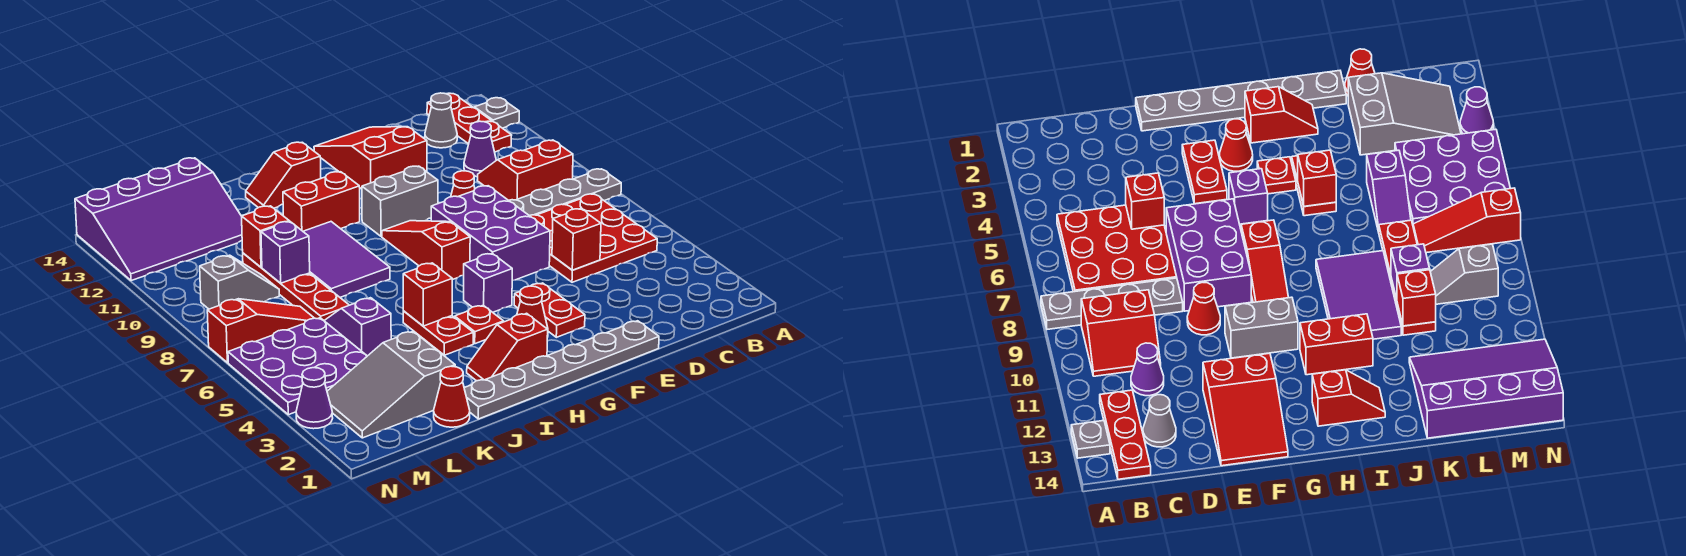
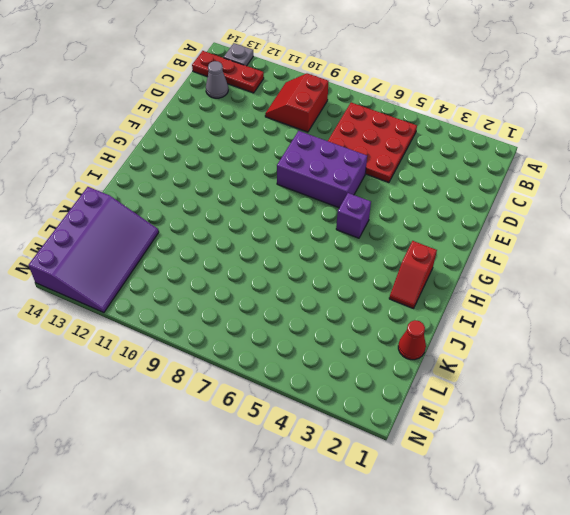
none -> grey 1x4 plate [509,169,621,216]
none -> purple 1x1 cone [464,121,496,177]
none -> grey 1x6 plate [464,321,659,419]
none -> red 1x1 cone [451,171,475,197]

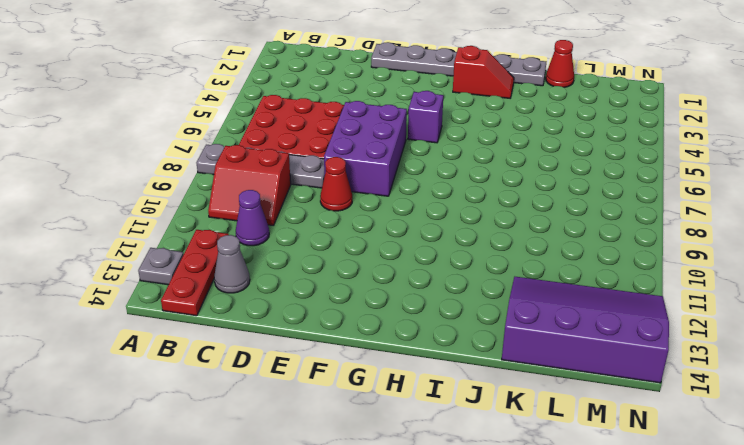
none -> red 2x3 slope [314,127,427,189]
none -> red 1x2 plate [514,283,585,337]
none -> grey 1x2 brick [362,166,438,236]
none -> red 1x1 cone [517,286,548,337]

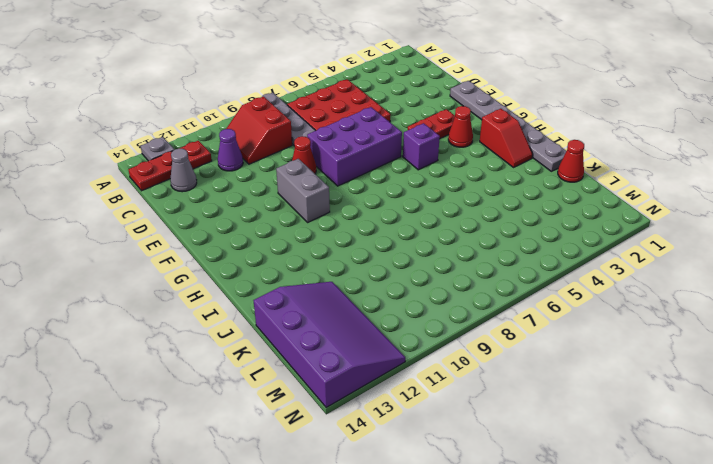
none -> red 2x3 slope [314,127,427,189]
none -> red 1x3 slope [382,221,470,280]
none -> red 1x1 plate [455,305,504,344]
none -> red 1x2 brick [283,172,360,231]

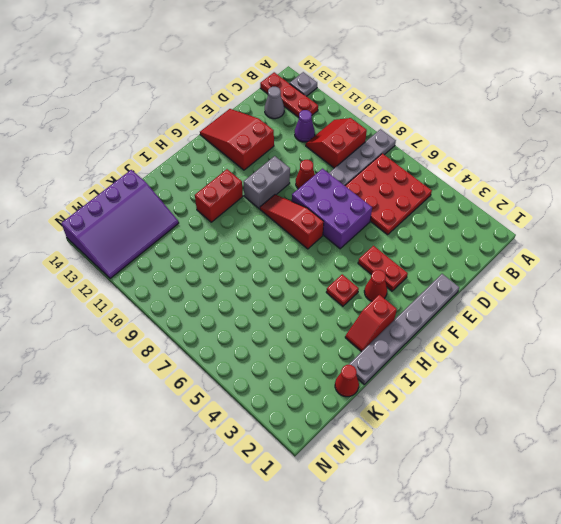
none -> purple 1x1 brick [464,253,512,312]
none -> red 1x2 slope [246,142,321,208]
none -> red 1x2 plate [403,311,473,355]
none -> purple 2x3 tile [303,222,390,297]

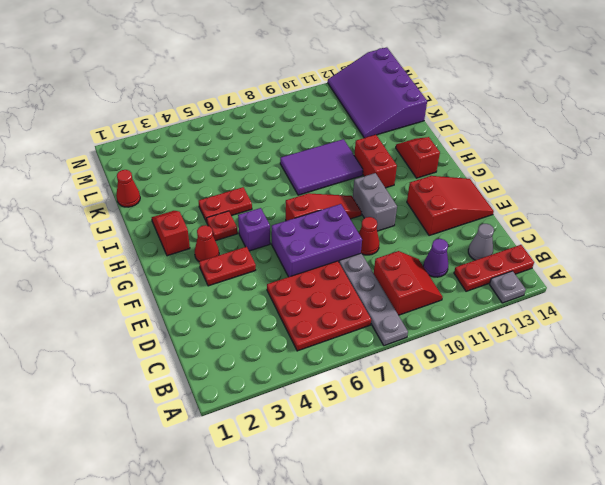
none -> grey 1x6 plate [464,321,659,419]
none -> grey 2x3 slope [327,331,455,438]
none -> purple 1x2 slope [324,298,391,356]
none -> red 1x4 plate [243,253,349,320]

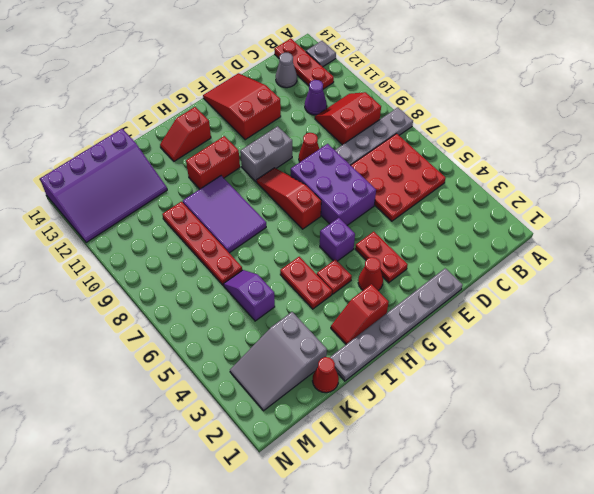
none -> purple 3x3 plate [228,318,367,415]
none -> red 1x3 slope [207,299,314,363]
none -> grey 1x2 slope [200,255,279,309]
none -> purple 1x1 cone [296,368,333,429]

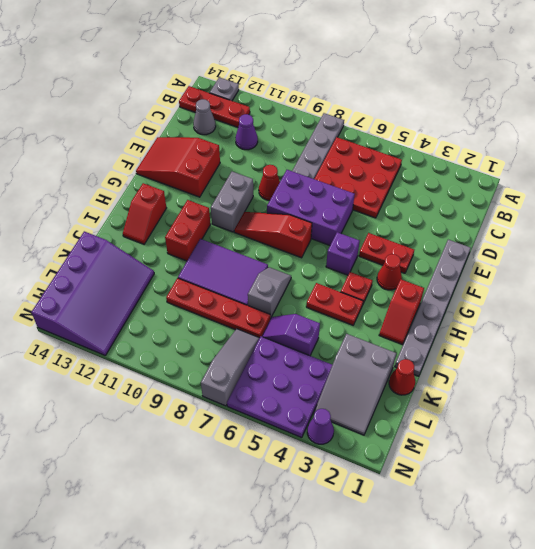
grey 1x2 slope [248,267,291,318] -> grey 1x2 slope moved to [200,255,279,309]
grey 1x3 slope [201,329,259,406] -> red 1x3 slope [207,299,314,363]
none -> red 2x2 slope [477,140,573,200]
none -> red 1x1 brick [552,209,601,270]
none -> red 1x1 brick [403,263,452,326]
none -> purple 1x1 brick [261,221,310,283]

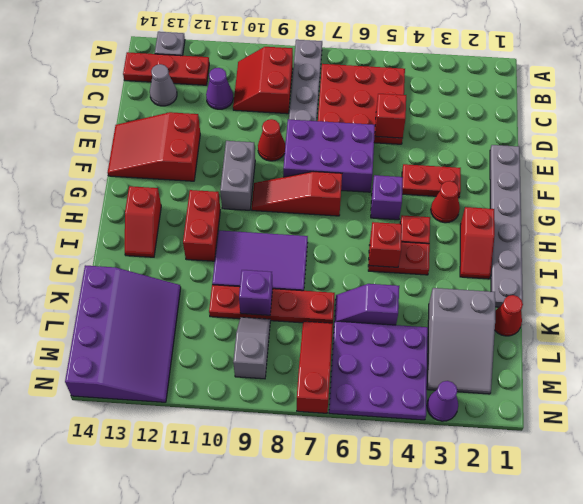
none -> red 1x1 brick [242,206,289,267]

